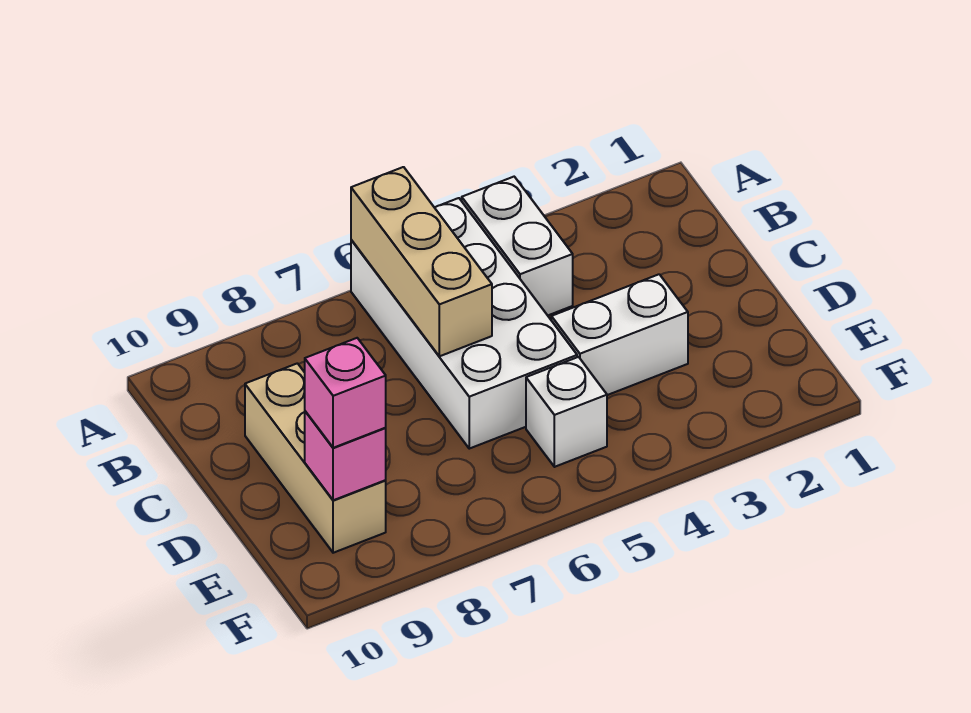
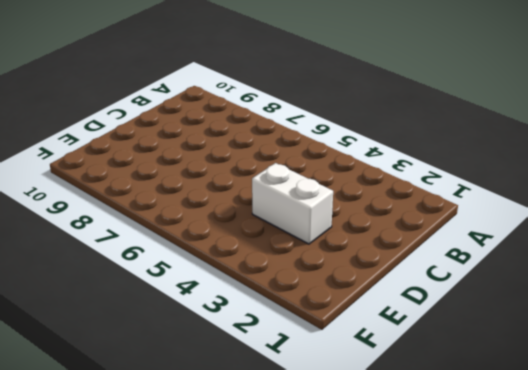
none -> white 1x2 brick [462,177,573,315]
none -> white 2x4 brick [351,198,577,449]

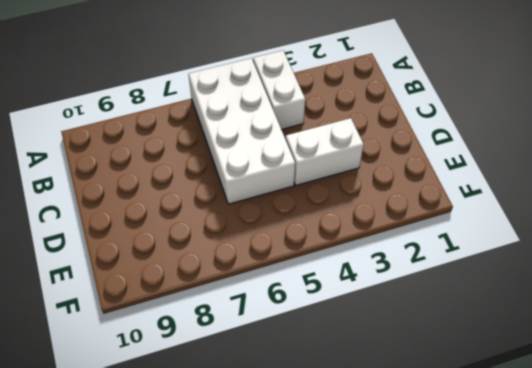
none -> tan 1x3 brick [245,363,386,553]
none -> white 1x1 brick [526,357,607,467]

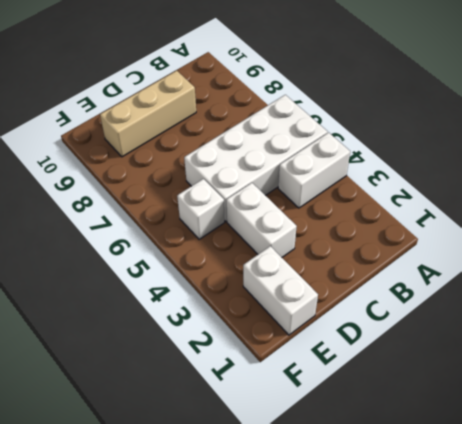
white 1x2 brick [243,246,318,335] -> none
none -> tan 1x3 brick [351,167,492,356]
none -> pink 1x1 brick [305,411,386,500]

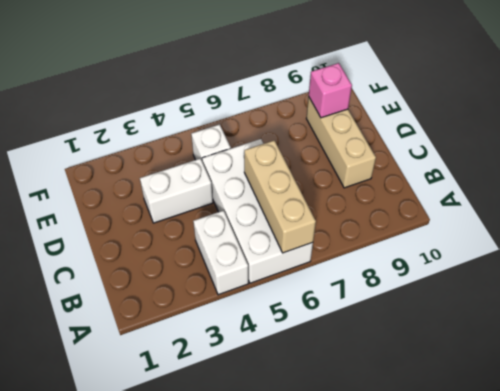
none -> pink 1x1 brick [305,338,386,448]

